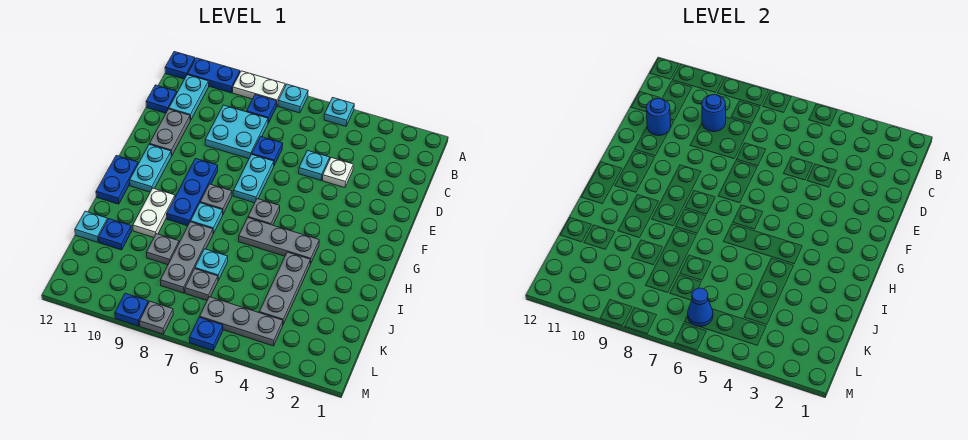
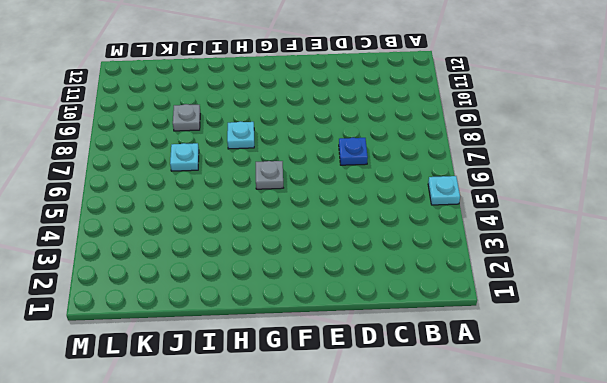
none -> cyan 1x1 plate [278,84,308,113]
none -> white 1x2 plate [233,71,285,105]
none -> blue 1x2 plate [187,58,240,93]
none -> blue 1x1 plate [165,52,195,79]

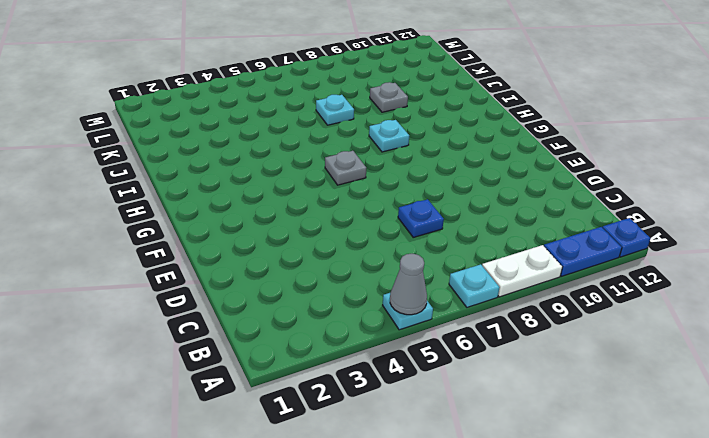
grey 1x1 cone [390,254,427,315] -> none
none -> blue 1x1 plate [247,95,277,123]
none -> cyan 1x2 plate [169,75,209,120]
none -> cyan 2x2 plate [205,105,268,159]
none -> blue 1x1 plate [146,85,177,113]

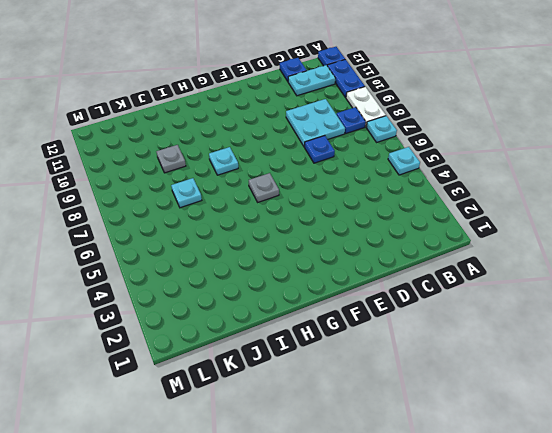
none -> white 1x1 plate [322,158,353,188]
none -> cyan 1x1 plate [299,150,330,180]
none -> grey 1x2 plate [150,109,190,156]
none -> cyan 1x2 plate [233,154,274,203]

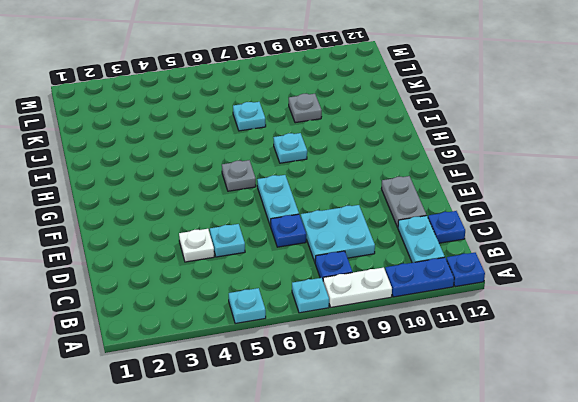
none -> blue 1x3 plate [167,159,218,226]
none -> cyan 1x2 plate [130,144,171,192]
none -> grey 1x1 plate [200,184,232,214]
none -> blue 1x2 plate [96,155,138,204]

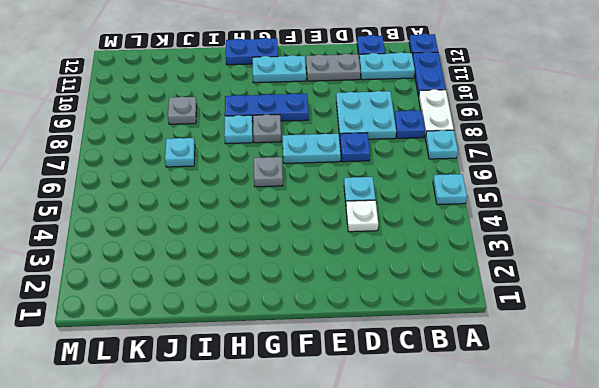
none -> grey 1x3 plate [239,218,319,264]
none -> white 1x2 plate [133,188,175,237]
none -> grey 1x3 plate [259,252,310,324]
none -> grey 1x3 plate [160,222,213,293]

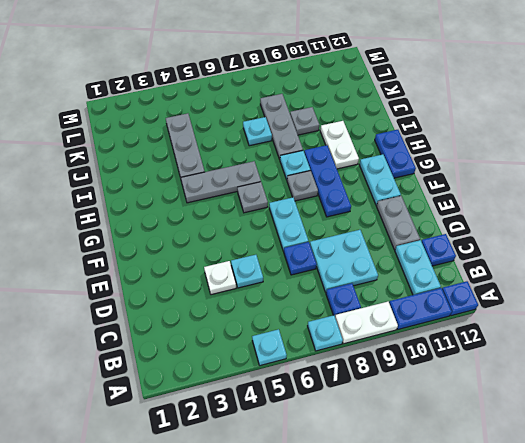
none -> blue 1x1 plate [99,219,132,250]
none -> cyan 1x1 plate [75,211,108,242]
none -> grey 1x1 plate [185,269,218,300]
none -> grey 1x3 plate [200,297,283,346]

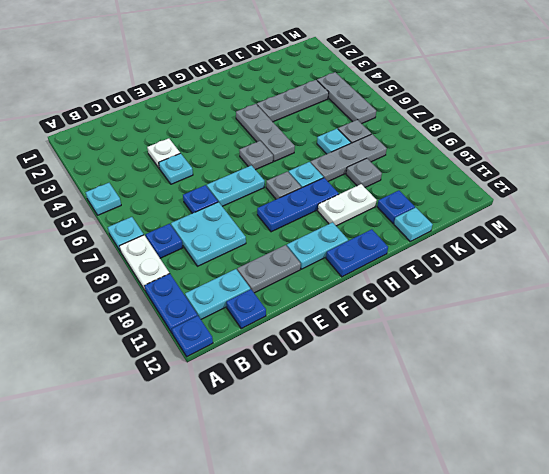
none -> blue 1x1 plate [189,317,223,350]
none -> grey 1x1 plate [140,301,173,334]
none -> blue 1x1 plate [115,293,148,326]
none -> blue 1x1 round brick [702,95,726,132]

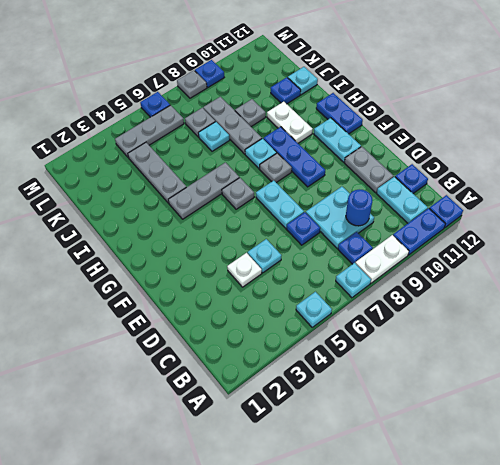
none -> blue 1x1 round brick [646,98,671,135]
none -> blue 1x1 cone [688,288,713,326]

